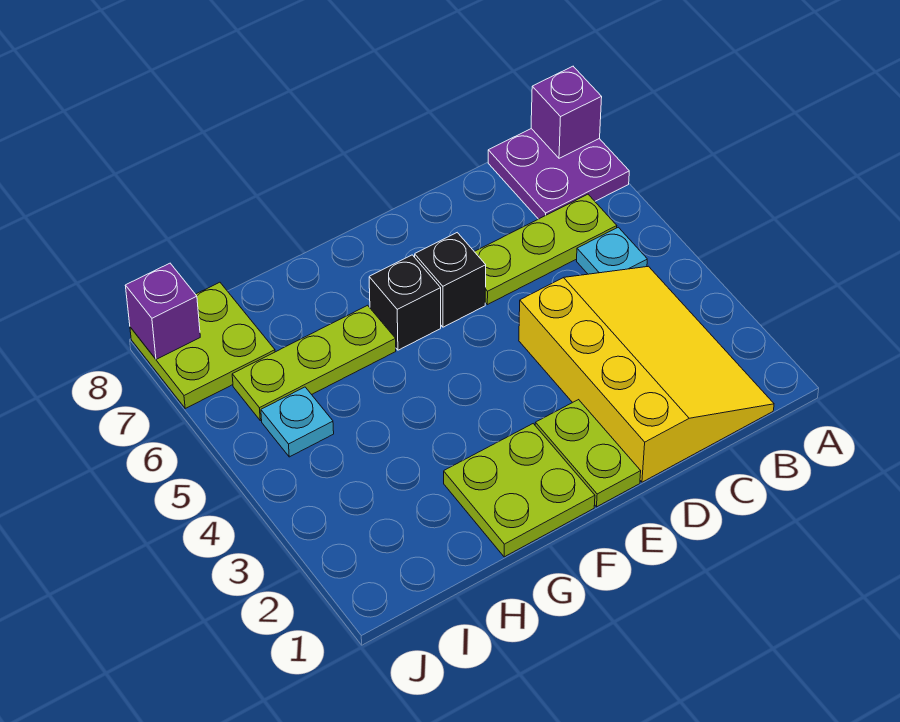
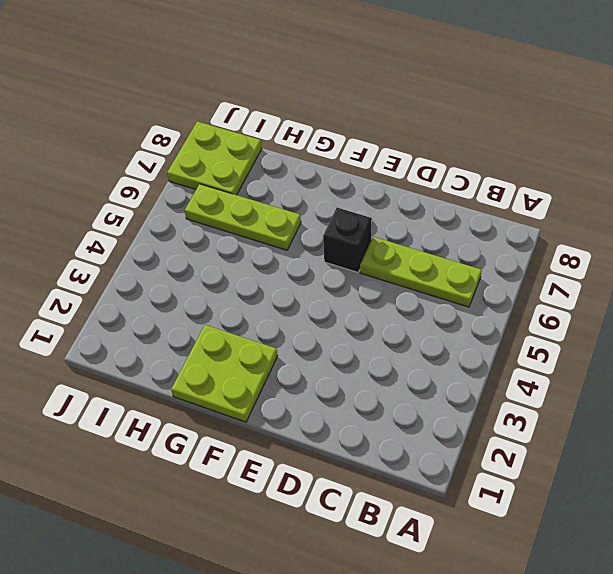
none -> purple 2x2 plate [488,129,629,219]
none -> yellow 3x4 slope [519,266,774,482]
none -> cyan 1x1 plate [577,227,647,274]

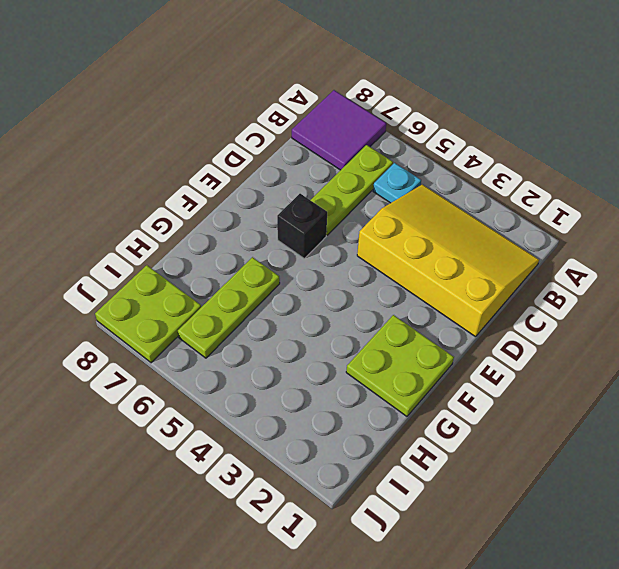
purple 2x2 tile [292,90,386,170] -> purple 2x2 plate [488,129,629,219]
none -> lime 1x2 plate [535,400,641,507]
none -> black 1x1 brick [369,255,441,350]
none -> cyan 1x1 plate [261,387,334,457]

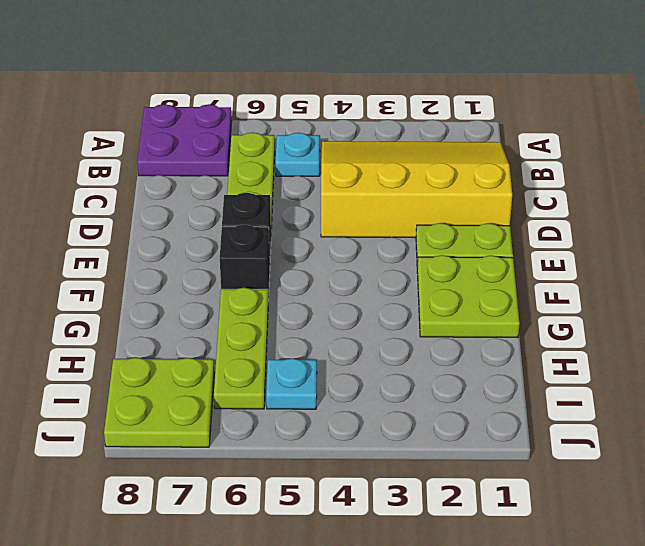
none -> purple 1x1 brick [531,66,602,158]
none -> purple 1x1 brick [125,263,200,359]

